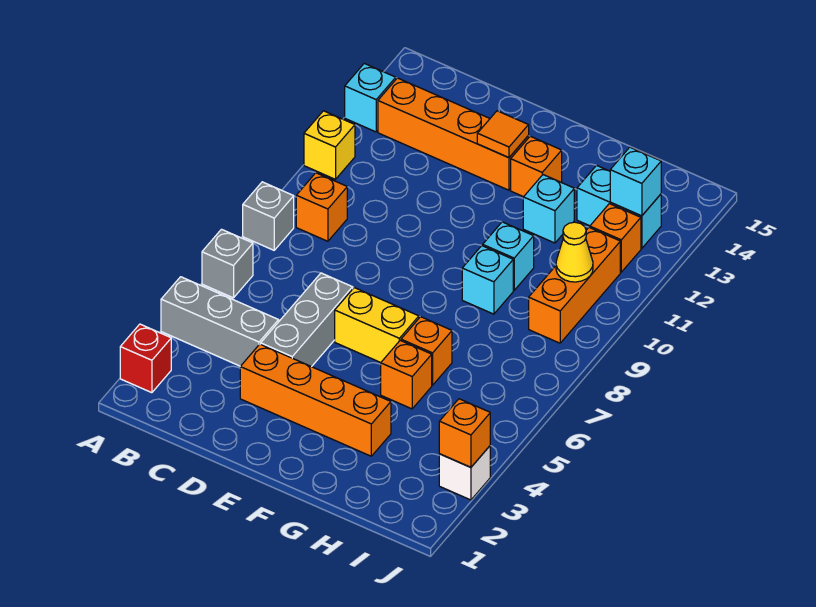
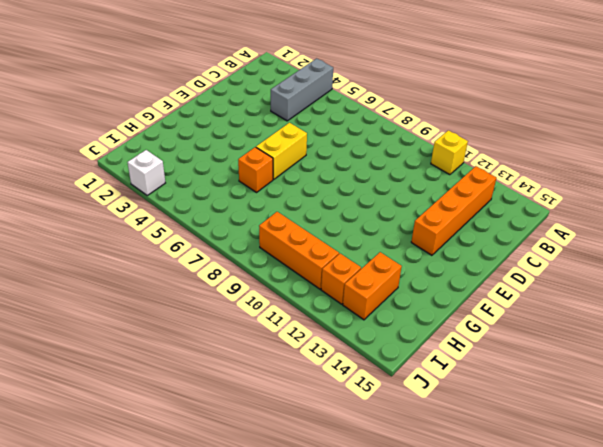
orange 1x2 brick [343,252,402,320] -> cyan 1x2 brick [577,165,661,249]
none -> red 1x1 brick [120,324,171,393]
none -> grey 1x1 brick [202,229,253,298]
none -> grey 1x1 brick [243,182,294,250]

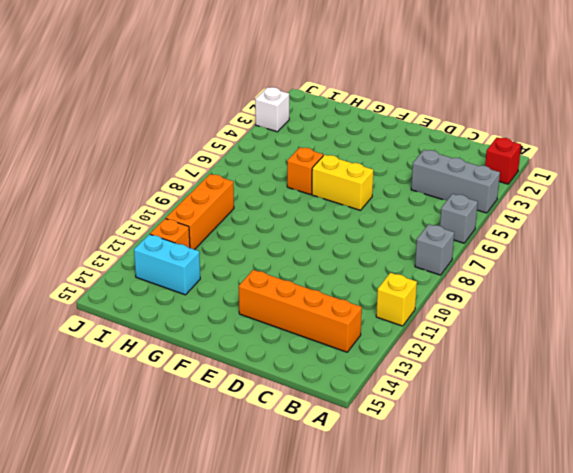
none -> cyan 1x1 brick [345,64,396,132]
none -> orange 1x1 brick [296,173,347,241]
none -> orange 1x4 brick [240,344,391,456]

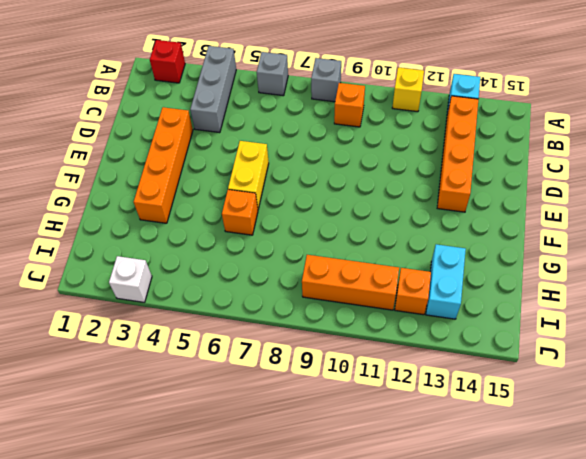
none -> grey 1x3 brick [261,273,353,367]
none -> orange 1x1 brick [511,136,562,197]
none -> orange 1x1 brick [381,340,432,409]

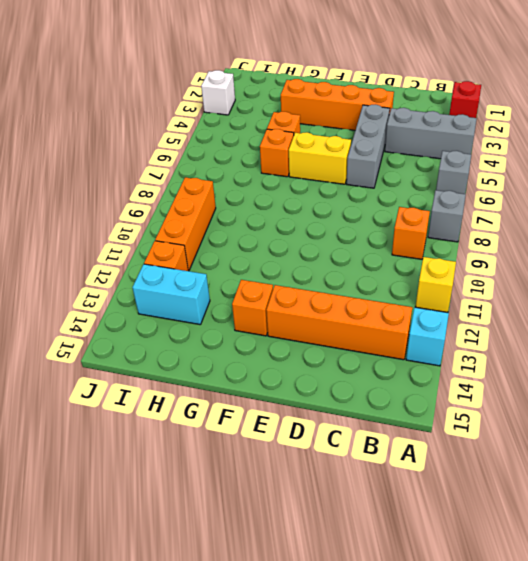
none -> cyan 1x1 brick [462,246,513,314]
none -> cyan 1x1 brick [483,222,534,290]
none -> cyan 1x1 brick [523,175,574,243]

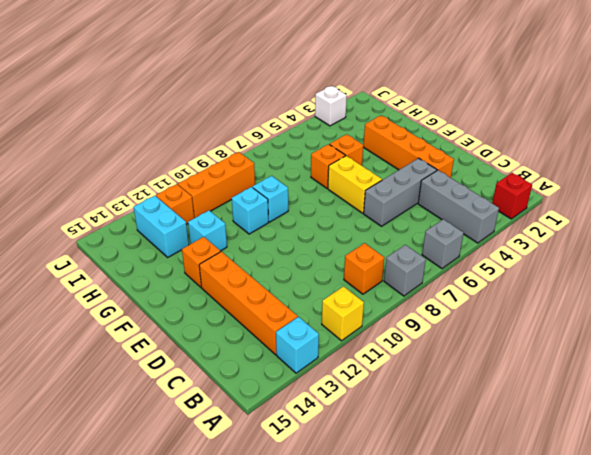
none -> orange 1x1 tile [477,111,529,158]
none -> yellow 1x1 cone [556,222,593,282]
none -> cyan 1x1 brick [610,147,661,216]

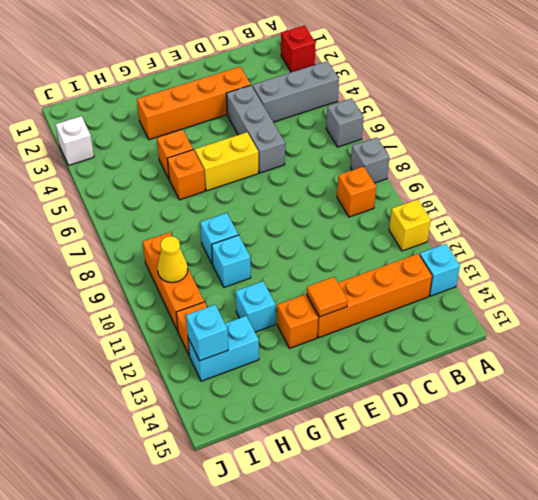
none -> orange 1x1 brick [439,399,490,467]

